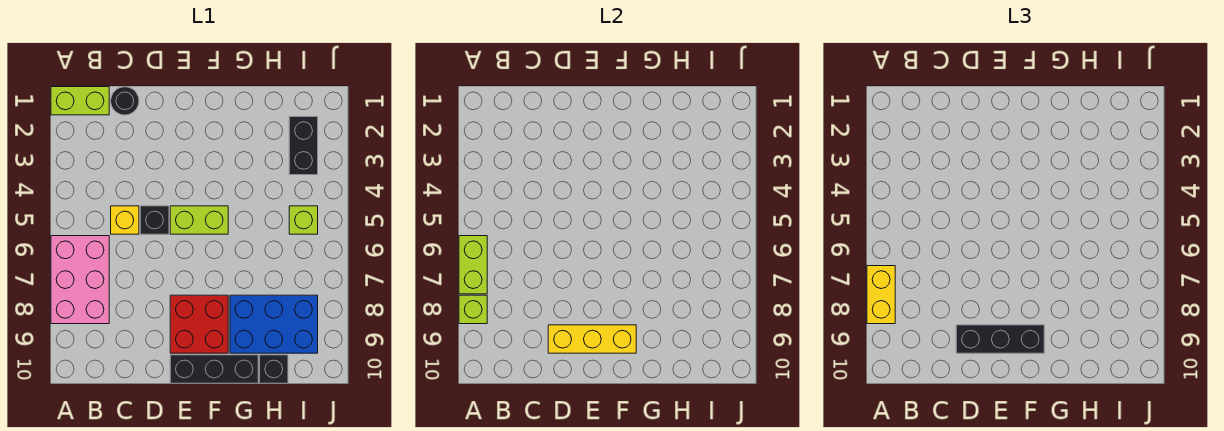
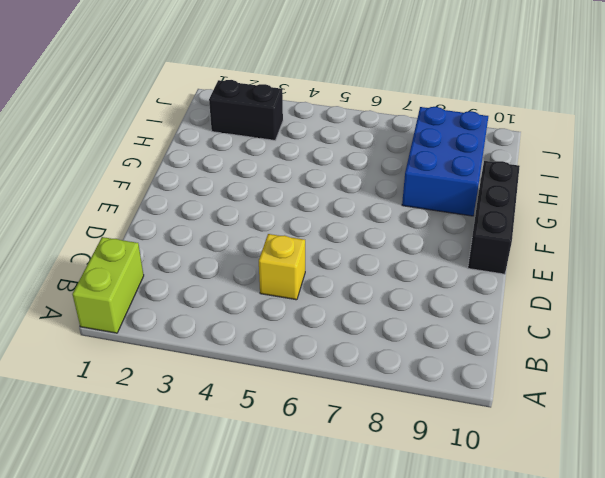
none -> pink 2x3 brick [51,236,109,324]
none -> black 1x1 round brick [111,87,139,115]
none -> black 1x1 brick [140,206,169,234]

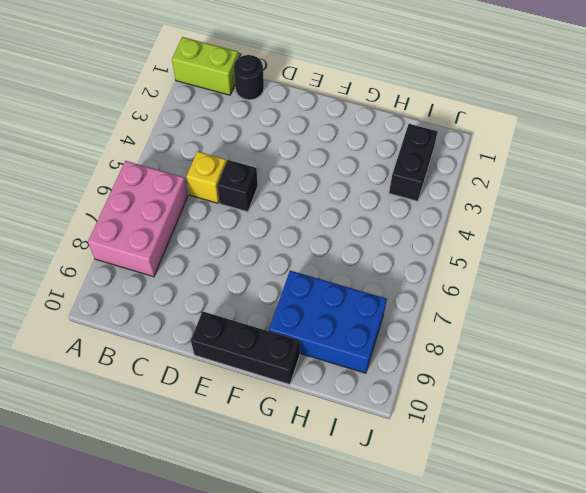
none -> lime 1x2 brick [170,206,228,234]
none -> red 2x2 brick [170,295,228,353]
none -> black 1x1 brick [260,355,288,383]

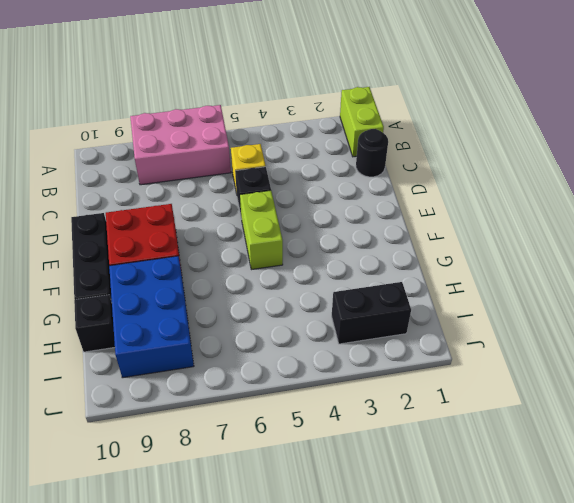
none -> lime 1x1 brick [289,206,318,234]
none -> lime 1x2 brick [459,236,487,294]
none -> lime 1x1 brick [459,295,487,324]

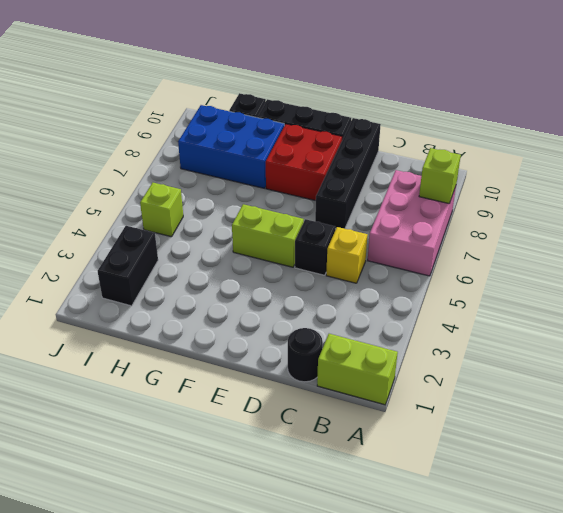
black 1x4 brick [315,118,381,229] -> none
none -> lime 1x2 brick [459,236,487,294]
none -> yellow 1x3 brick [548,325,636,353]
none -> yellow 1x2 brick [867,266,895,324]

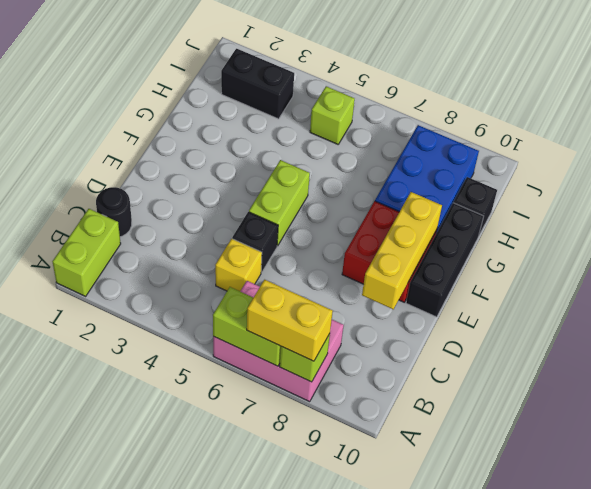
none -> black 1x3 brick [956,325,1044,353]

